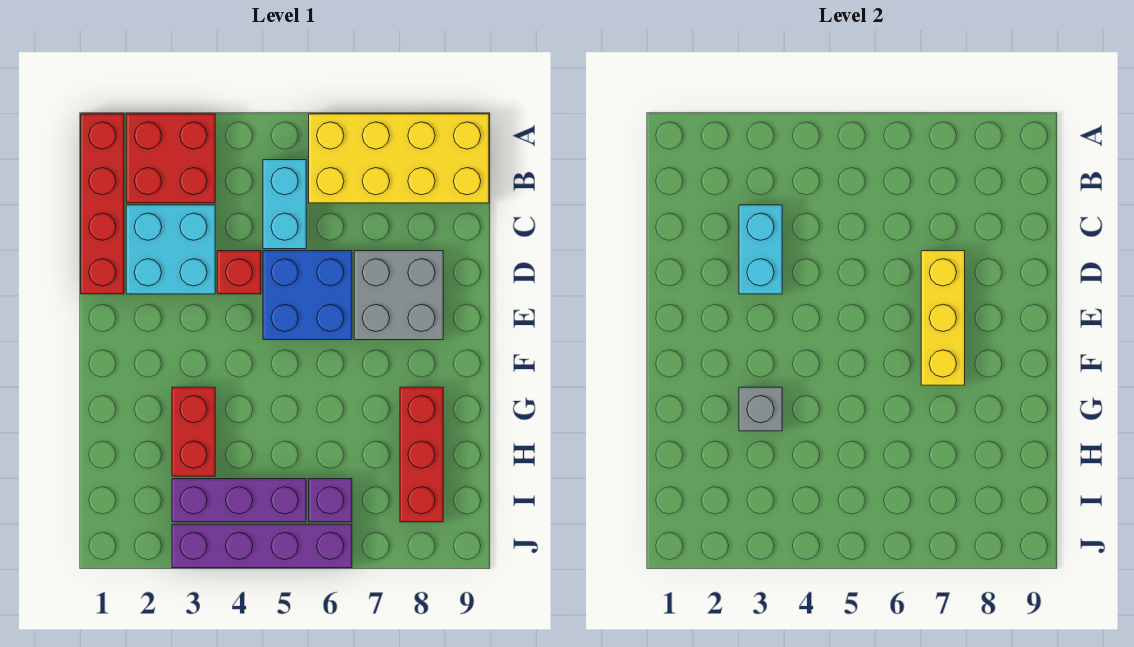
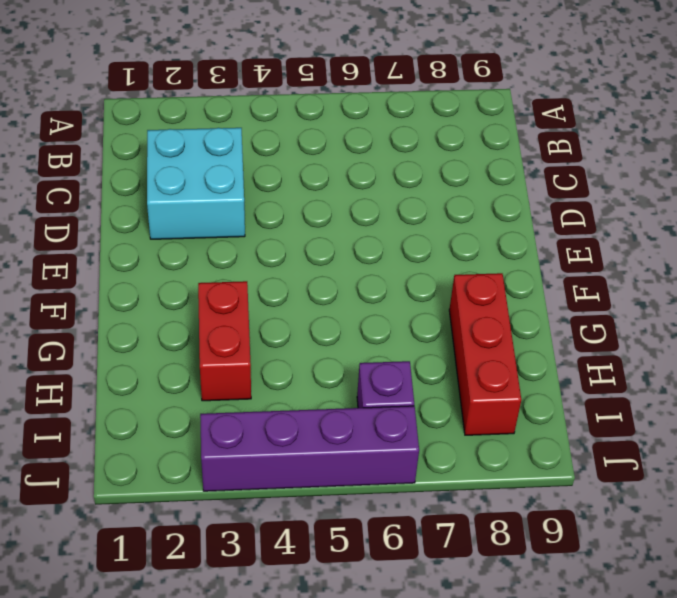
none -> red 1x4 brick [81,114,124,294]
none -> red 2x2 brick [126,114,215,203]
none -> yellow 2x4 brick [309,114,489,203]

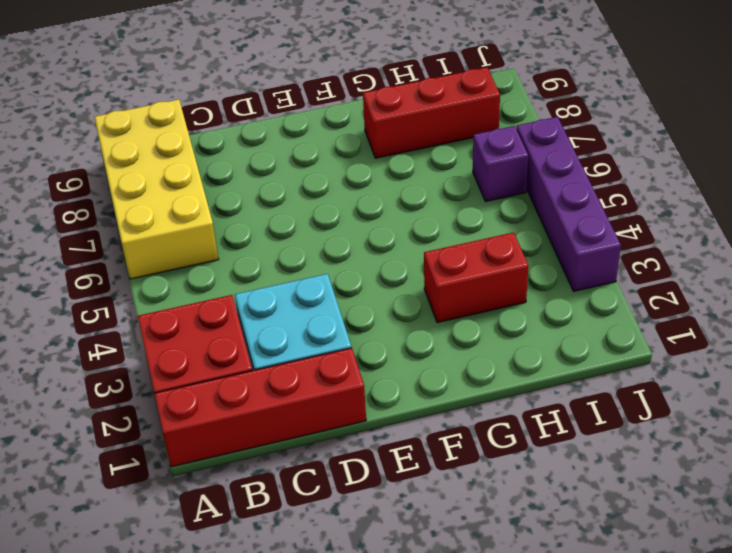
none -> cyan 1x2 brick [263,160,306,249]
none -> red 1x1 brick [217,251,261,294]
none -> blue 2x2 brick [263,251,352,340]

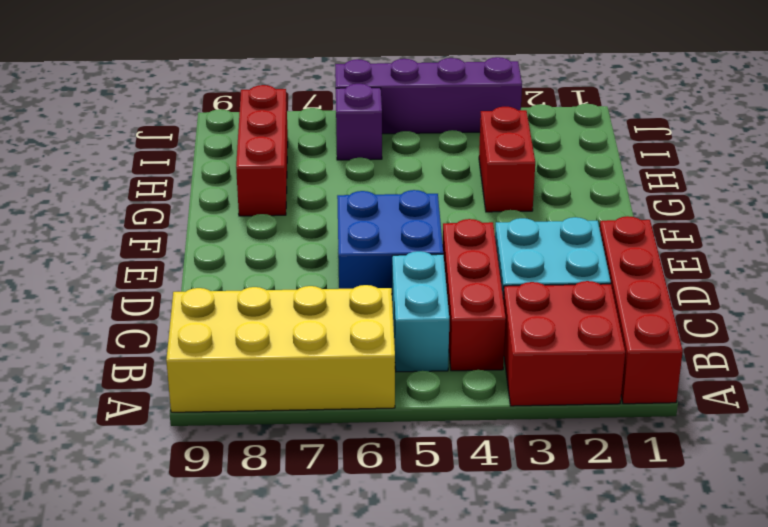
red 1x3 brick [443,219,506,371] -> red 1x1 brick [217,251,261,294]
none -> grey 2x2 brick [354,251,443,340]
none -> purple 1x3 brick [172,479,306,522]
none -> cyan 1x2 brick [739,205,782,294]

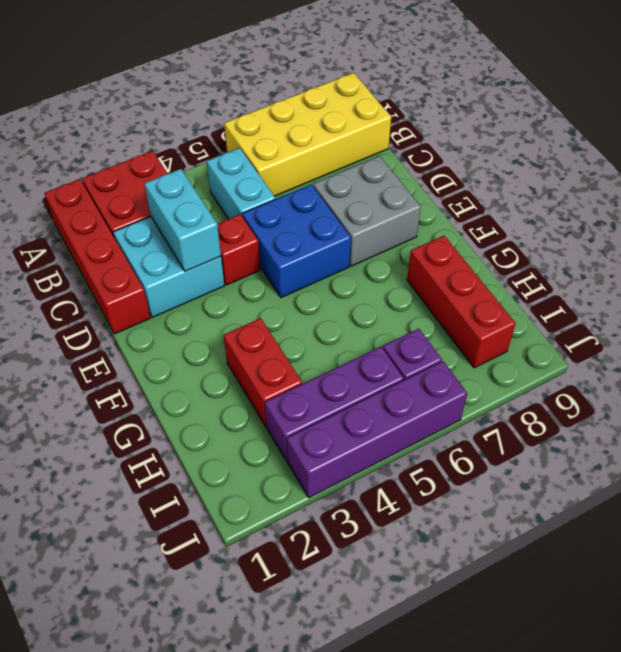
none -> yellow 1x3 brick [921,251,965,385]
none -> grey 1x1 brick [739,387,782,431]

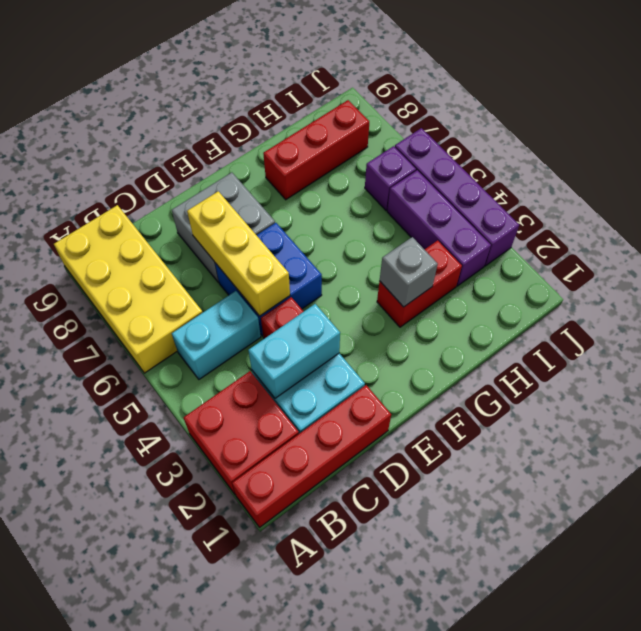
yellow 1x3 brick [187,191,290,316] -> yellow 1x3 brick turned to [921,251,965,385]

